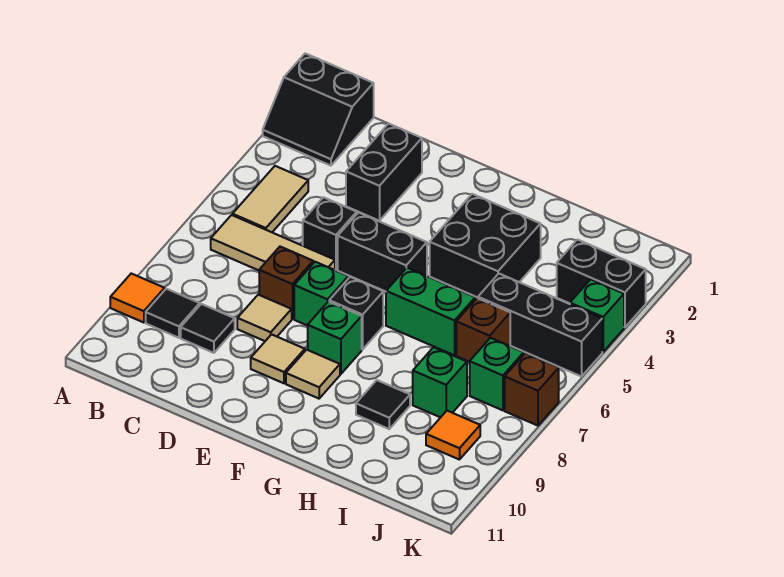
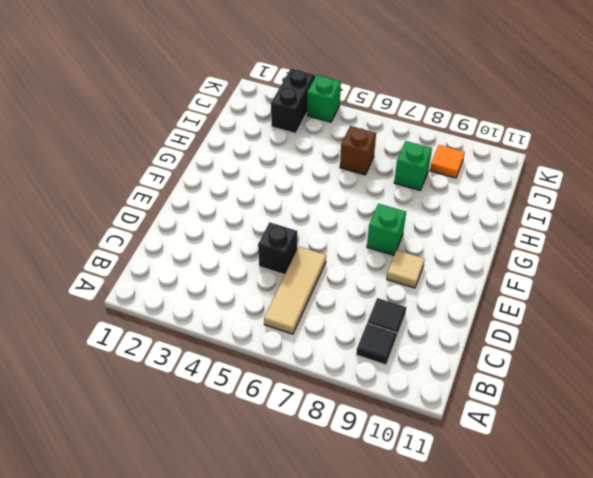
none -> black 2x2 slope [263,53,374,166]
none -> orange 1x1 tile [110,274,165,323]
none -> tan 1x2 tile [232,166,308,232]

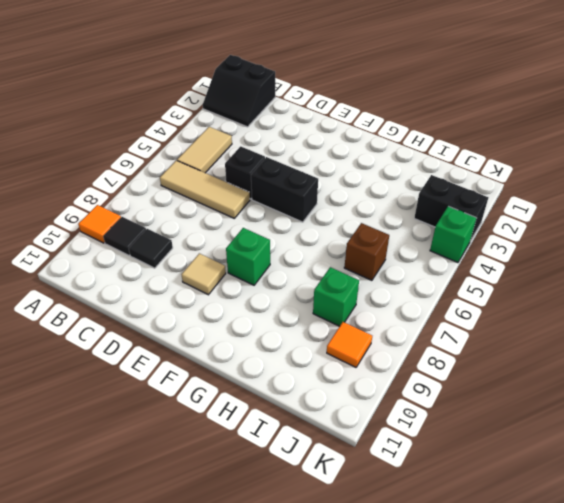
none -> black 1x2 brick [346,124,422,221]
none -> brown 1x1 brick [259,247,313,319]
none -> tan 1x1 tile [237,295,292,341]

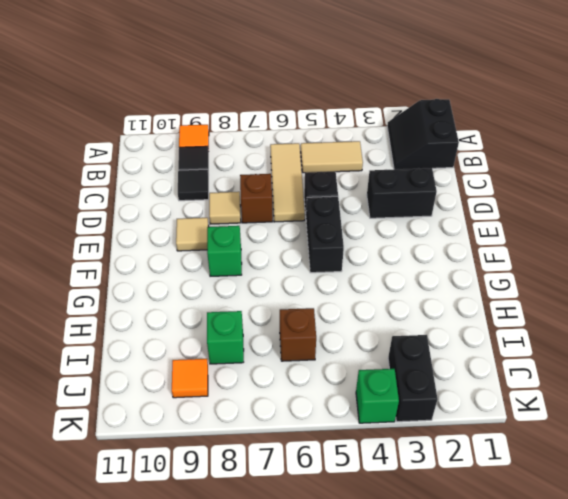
none -> green 1x1 brick [294,262,348,326]
none -> black 1x1 brick [329,277,383,349]
none -> tan 1x1 tile [286,350,340,399]

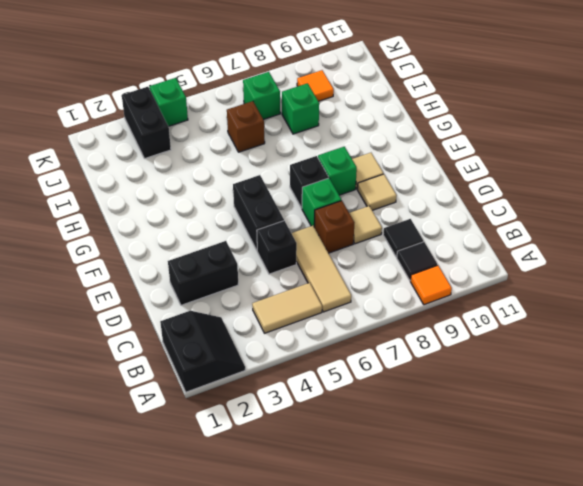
none -> black 2x2 brick [430,194,541,297]
none -> green 1x2 brick [386,268,475,355]
none -> black 1x1 tile [356,380,410,429]

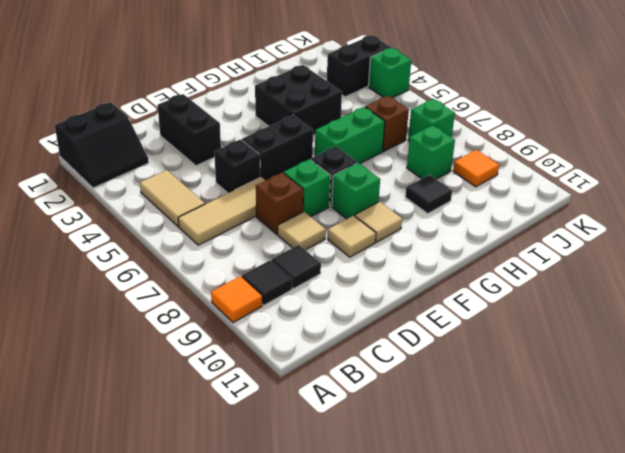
none -> black 1x3 brick [478,274,602,376]
none -> brown 1x1 brick [505,353,559,426]

